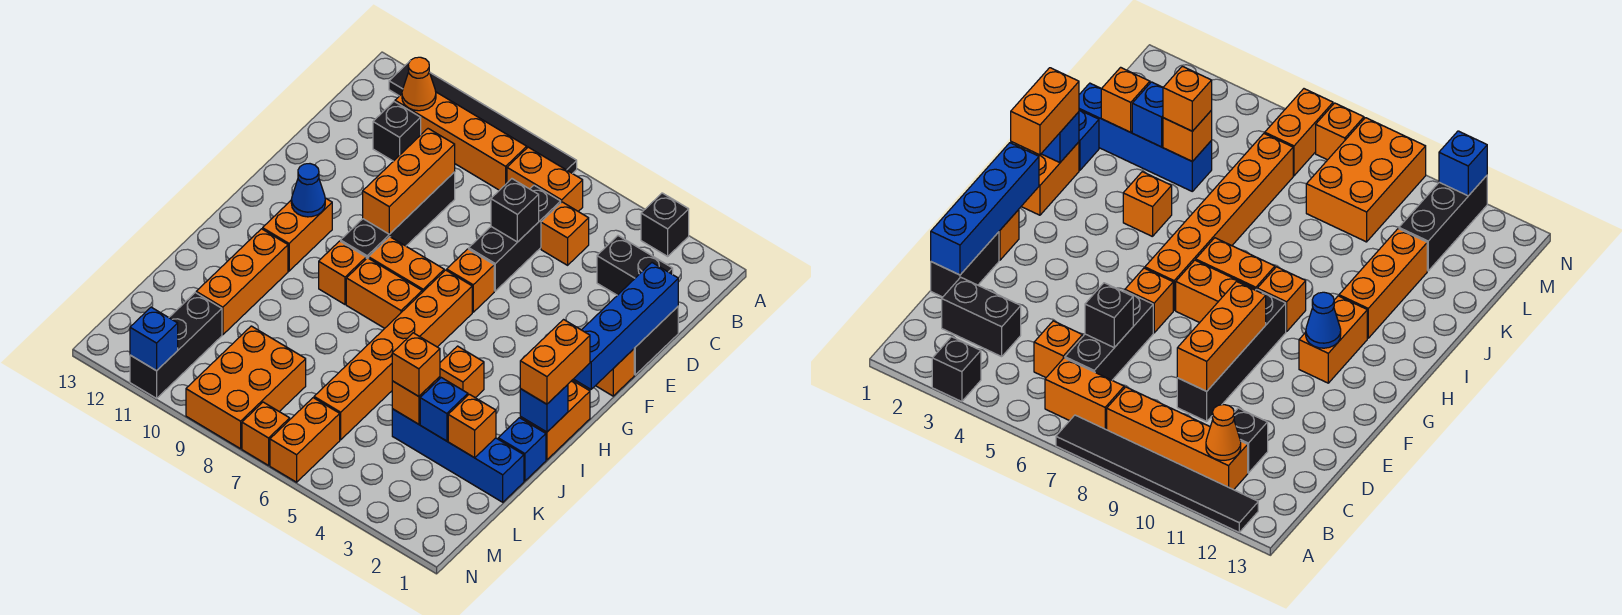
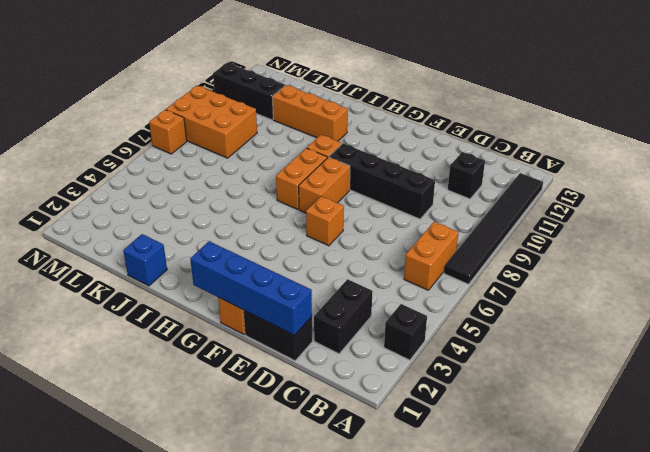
none -> orange 1x4 brick [395,92,527,190]
none -> orange 1x1 brick [541,202,589,265]
none -> black 1x3 brick [469,185,561,291]
none -> orange 1x6 brick [314,270,472,440]

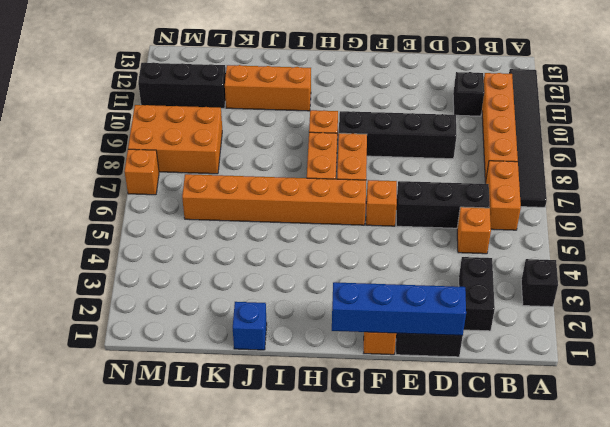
none -> orange 1x2 brick [263,198,332,271]
none -> orange 1x2 brick [520,380,590,460]
none -> orange 1x1 brick [440,346,484,398]
none -> blue 1x4 brick [392,409,524,502]

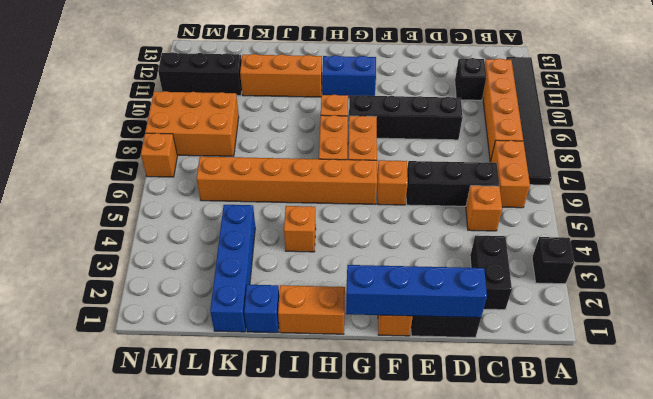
blue 1x2 brick [322,55,376,98] -> orange 1x2 brick [263,198,332,271]
none -> orange 1x2 brick [270,398,340,482]
none -> orange 1x1 cone [402,57,436,111]
none -> black 1x1 brick [491,179,539,242]
none -> orange 1x3 brick [363,129,455,234]

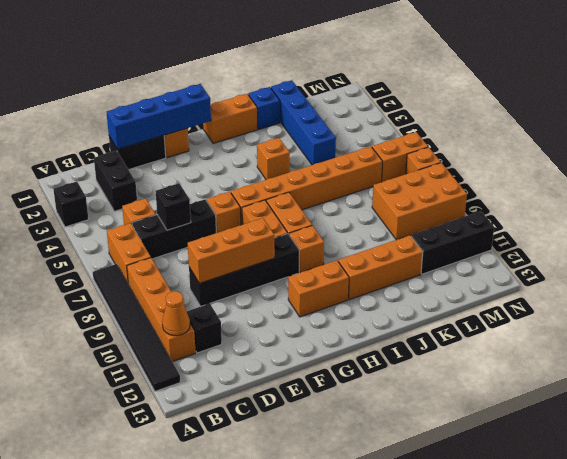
none -> blue 1x1 cone [291,164,325,217]
none -> blue 1x1 brick [520,385,568,432]
none -> orange 1x1 brick [448,394,496,458]
none -> blue 1x1 brick [420,378,468,441]

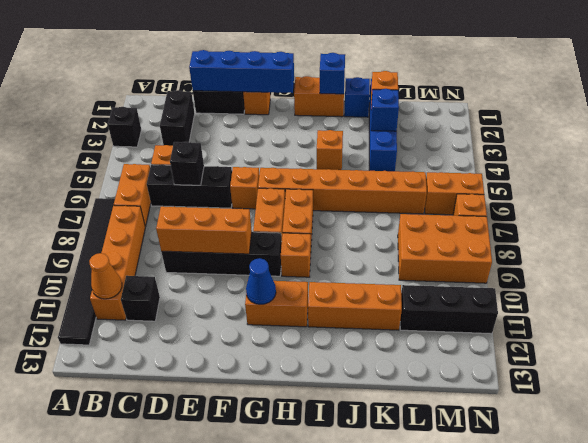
none -> orange 1x1 brick [392,377,440,424]
none -> blue 1x1 brick [130,307,178,371]
none -> orange 1x2 brick [520,320,590,404]
none -> orange 1x1 brick [392,333,440,396]

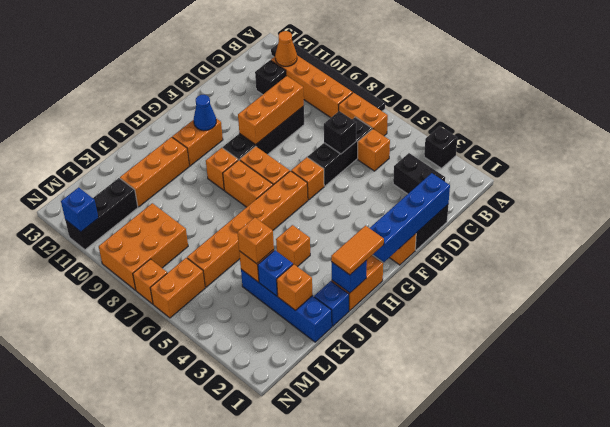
orange 1x2 tile [331,226,384,275] -> orange 1x2 brick [520,320,590,404]

